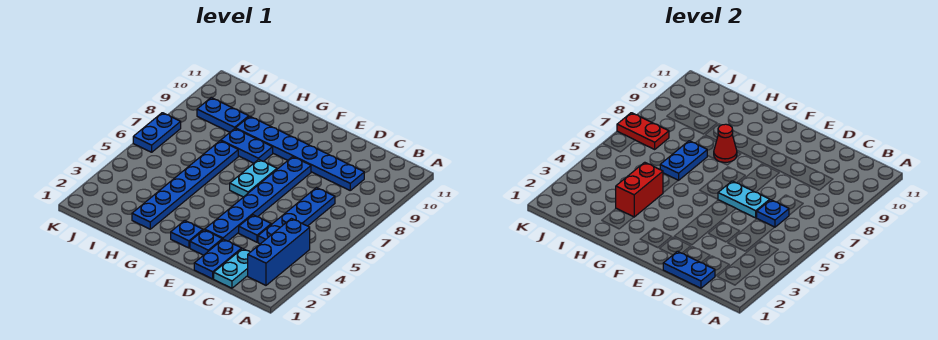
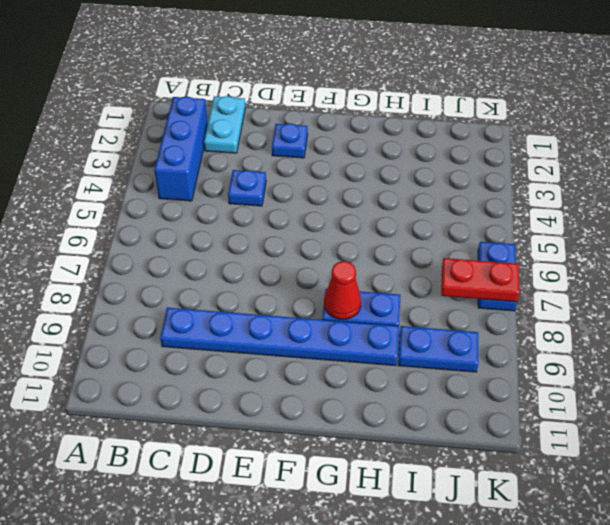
none -> blue 1x4 plate [258,188,335,244]
none -> blue 1x2 plate [194,239,242,279]
none -> blue 1x6 plate [205,157,311,241]

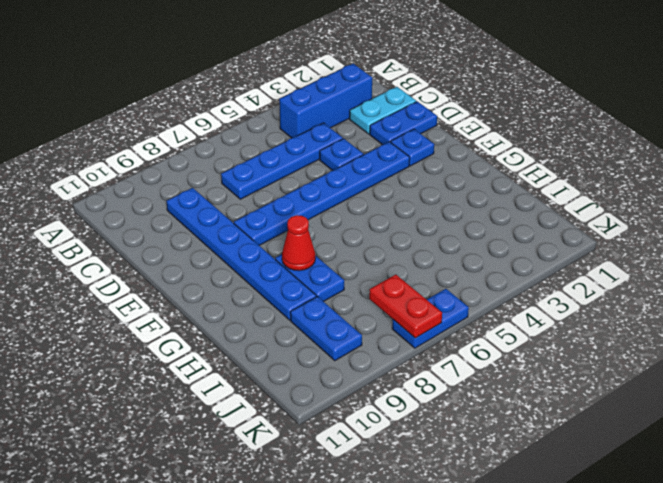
none -> blue 1x1 plate [171,221,203,248]
none -> cyan 1x2 plate [230,159,277,197]
none -> blue 1x6 plate [132,141,238,229]

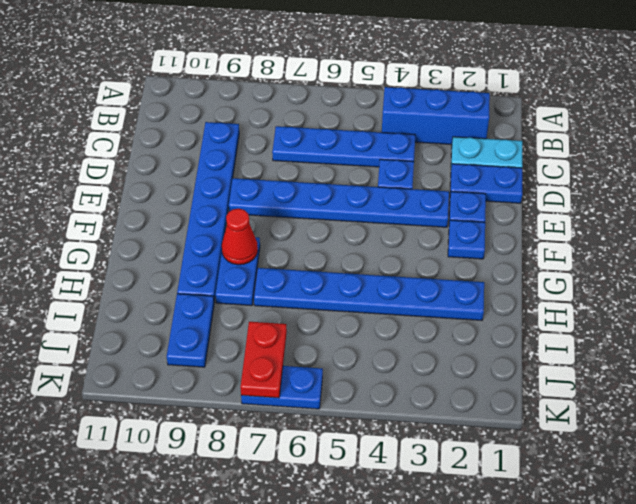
none -> cyan 1x2 plate [230,159,277,197]
none -> blue 1x2 plate [663,251,715,288]
none -> blue 1x1 plate [757,200,789,227]

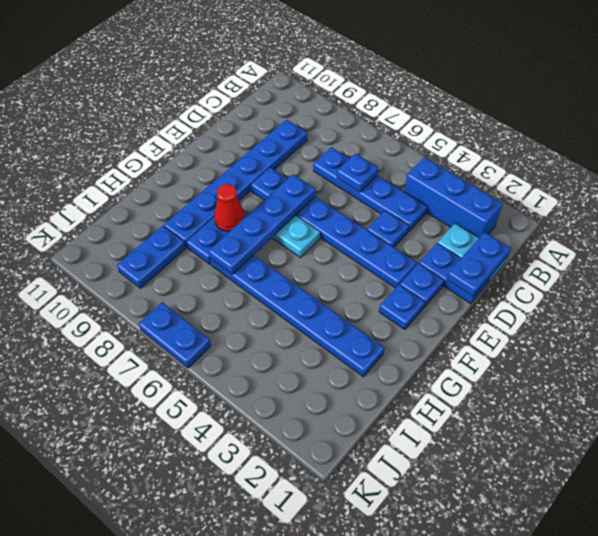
blue 1x4 plate [209,174,316,275] -> blue 1x2 plate [660,141,707,180]
none -> cyan 1x2 plate [718,181,770,218]
none -> red 1x2 brick [616,162,663,217]
none -> red 1x2 plate [617,113,669,149]

